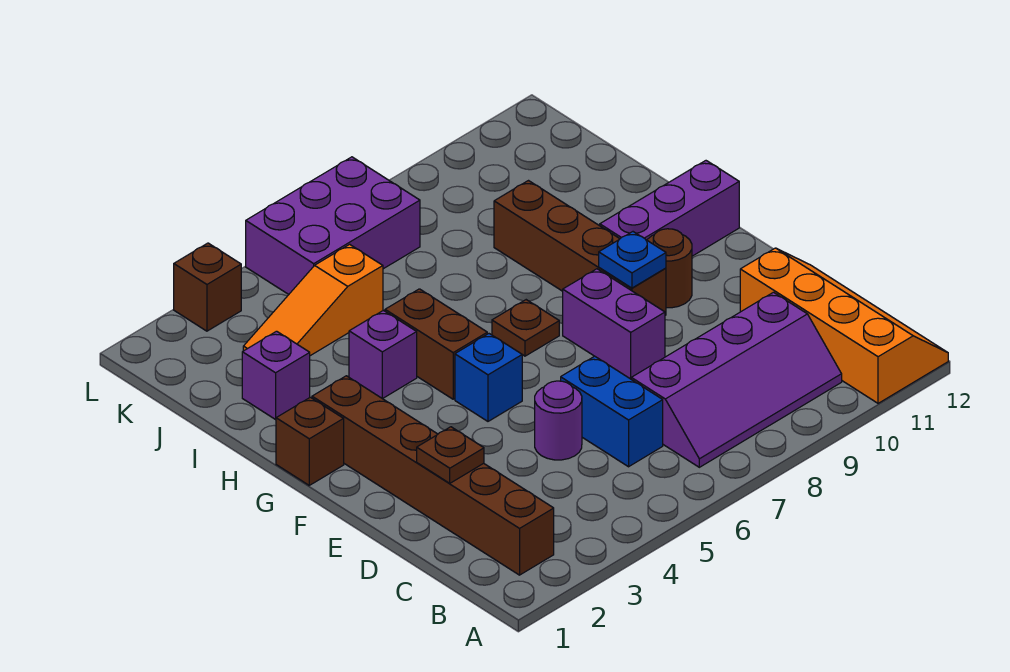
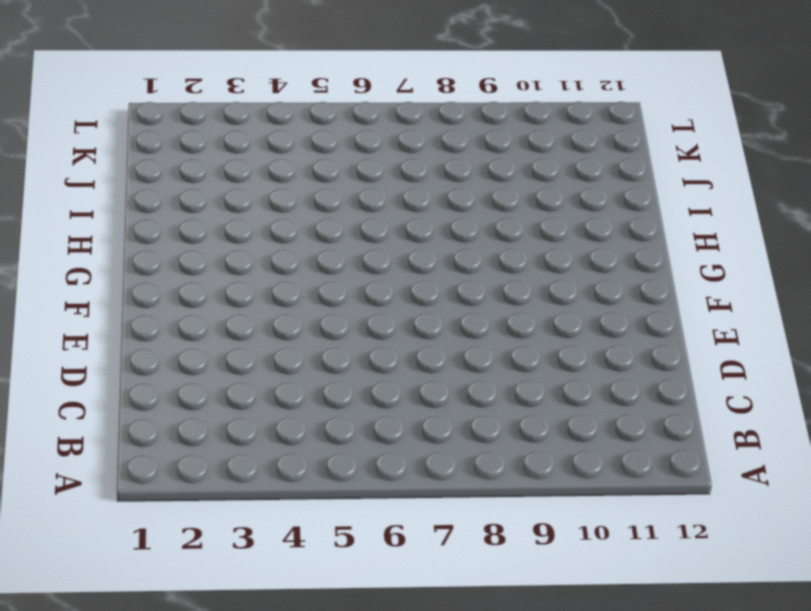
none -> orange 2x4 slope [740,248,948,403]
none -> brown 1x6 brick [312,376,554,575]
none -> purple 2x4 slope [631,292,842,467]

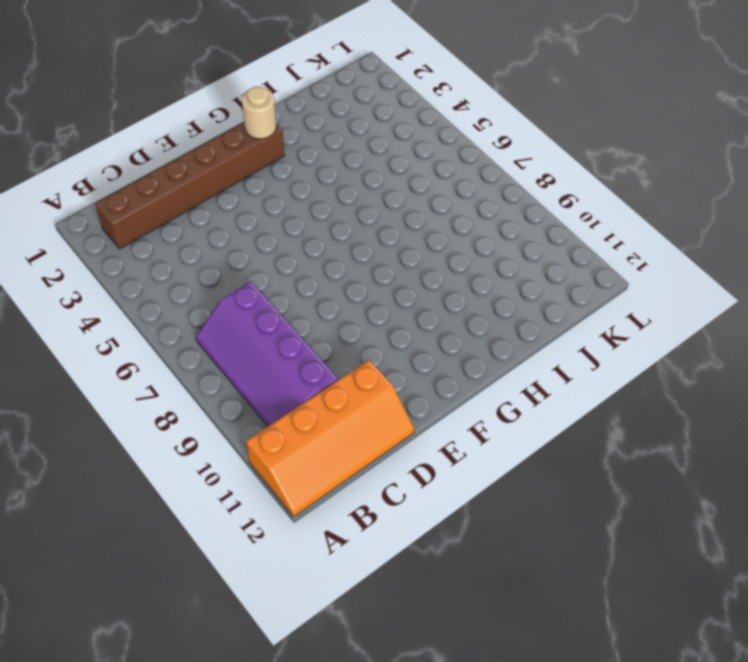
tan 1x1 round brick [242,87,276,139] -> none
none -> blue 1x2 brick [561,356,663,467]
none -> purple 1x1 round brick [535,381,582,460]
none -> purple 1x2 brick [563,269,665,379]

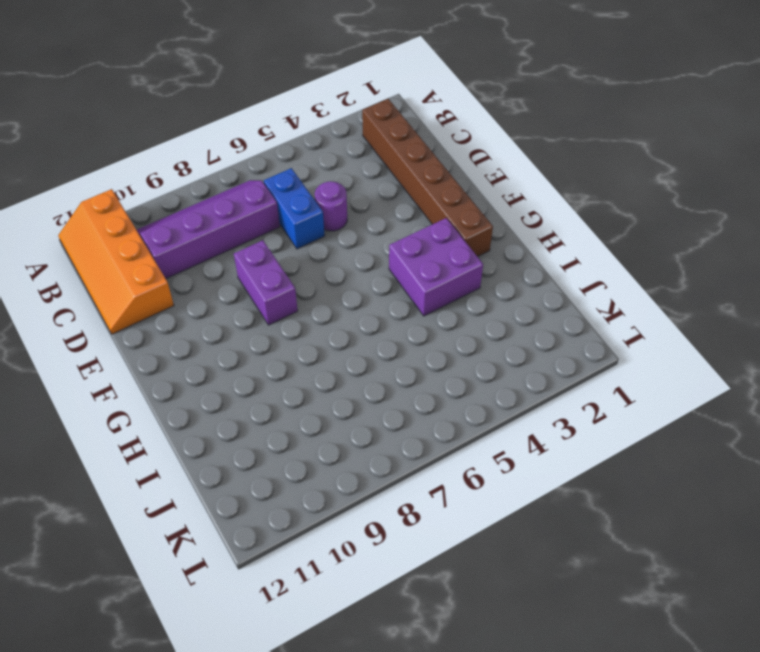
purple 2x2 brick [389,218,483,316] -> purple 1x1 brick [349,310,417,399]
none -> blue 1x1 brick [455,334,522,421]
none -> brown 1x4 brick [494,181,666,315]
none -> brown 1x1 round brick [647,229,692,308]

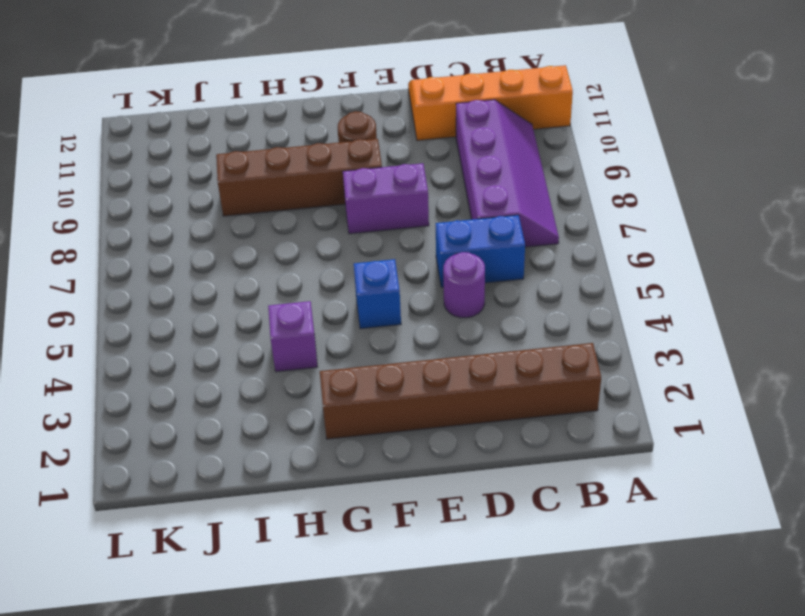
none -> brown 1x1 brick [276,397,344,485]
none -> brown 1x2 brick [385,289,487,399]
none -> brown 1x1 plate [492,300,559,356]

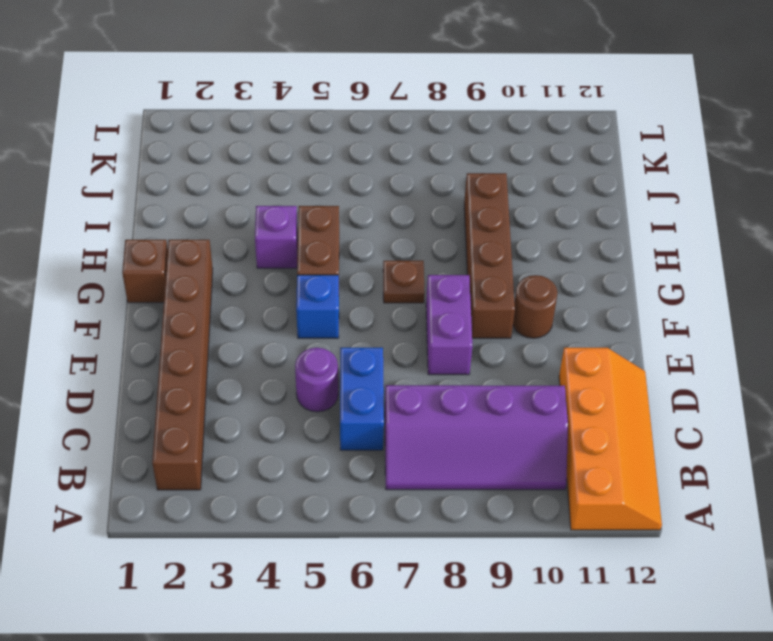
none -> purple 1x3 brick [600,161,739,256]
none -> purple 1x1 brick [242,331,310,419]
none -> orange 1x3 slope [243,244,383,356]

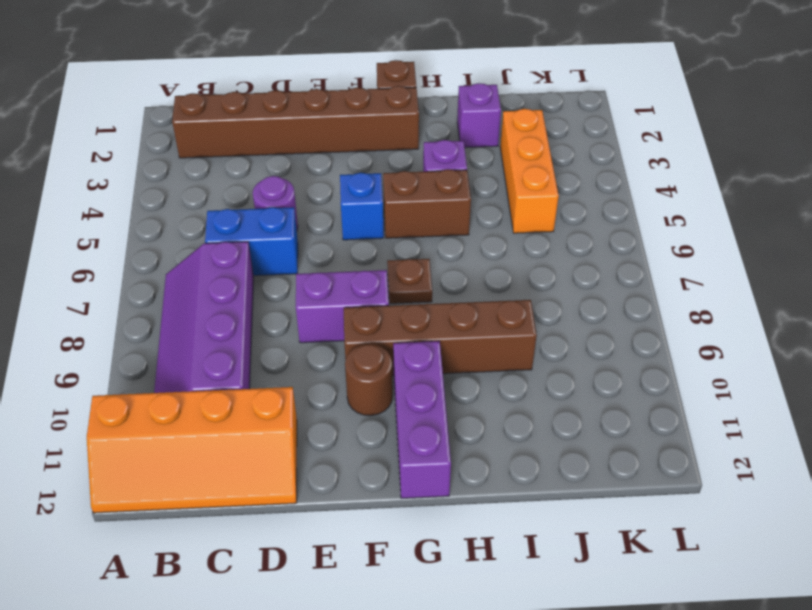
orange 1x3 brick [500,109,559,233] -> orange 1x3 slope [243,244,383,356]
none -> purple 2x3 brick [246,157,420,294]
none -> brown 1x1 brick [174,243,241,331]
none -> brown 1x1 plate [417,427,484,483]

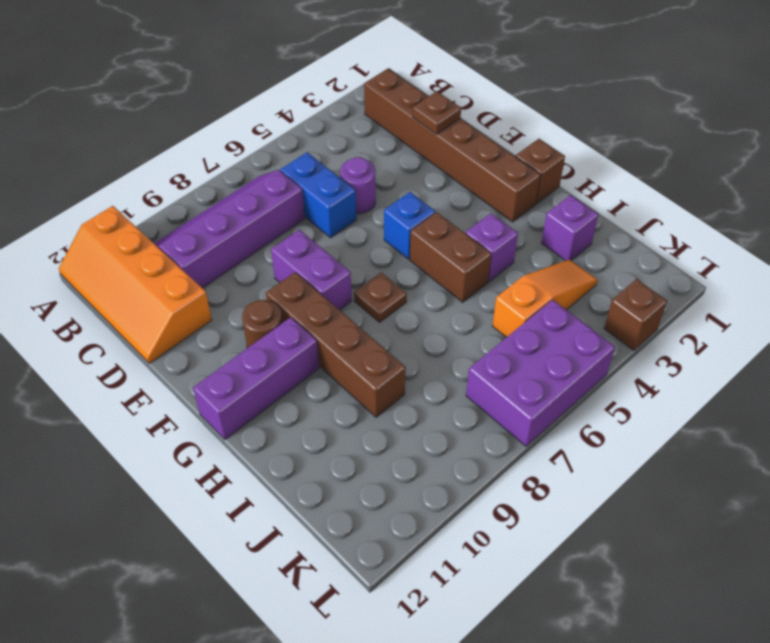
none -> blue 1x1 plate [599,232,666,288]

